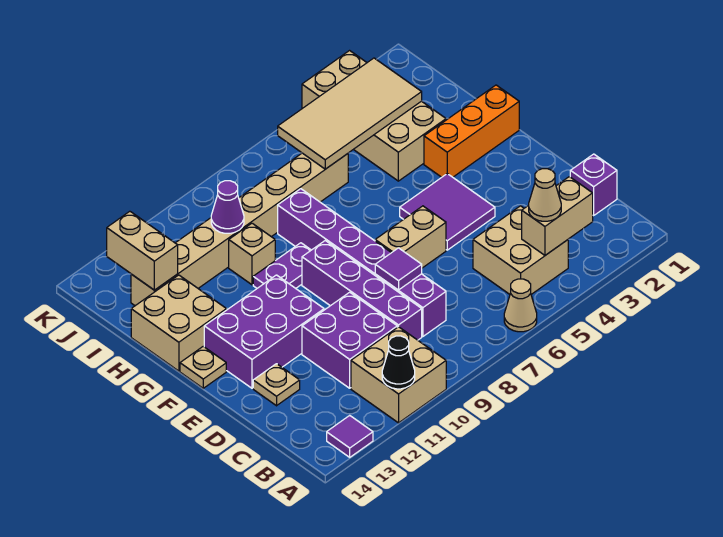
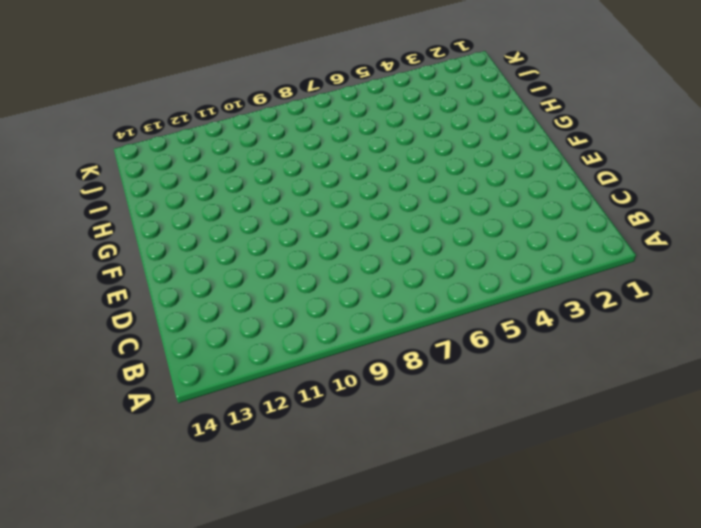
none -> tan 1x1 cone [504,279,537,332]
none -> tan 2x2 brick [351,327,446,423]
none -> purple 1x1 tile [327,415,373,457]

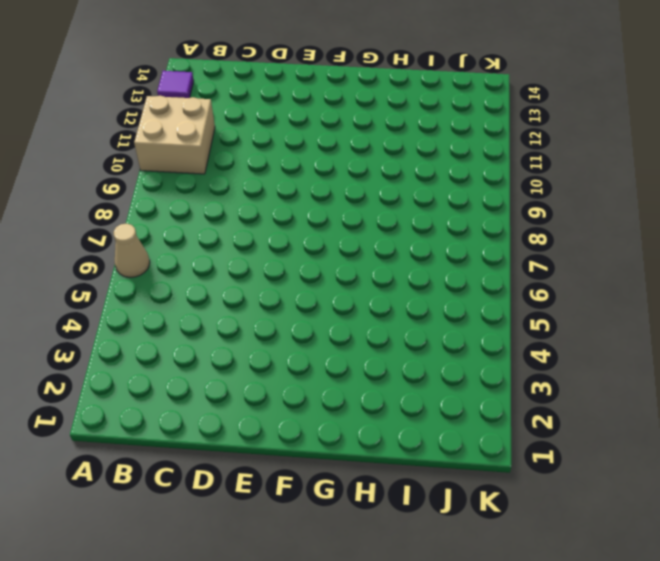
none -> tan 2x2 brick [473,206,568,294]
none -> purple 1x1 brick [570,154,617,215]
none -> purple 1x6 brick [278,189,446,336]

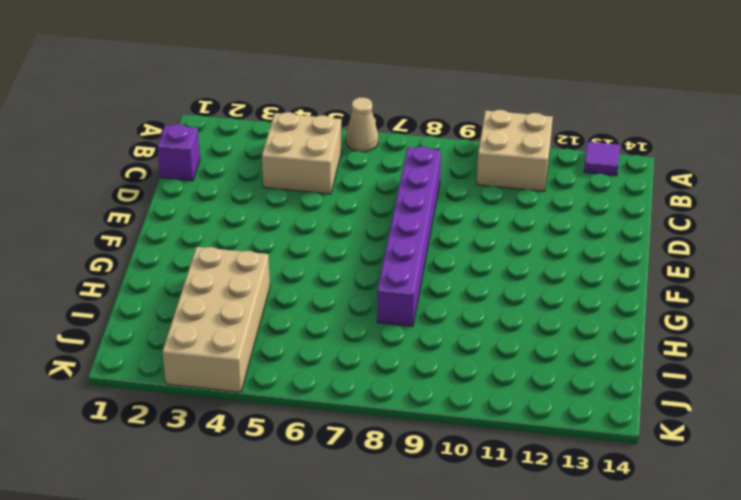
none -> purple 1x4 brick [302,241,422,340]
none -> purple 2x2 brick [302,292,397,388]
none -> tan 1x1 plate [253,364,300,406]

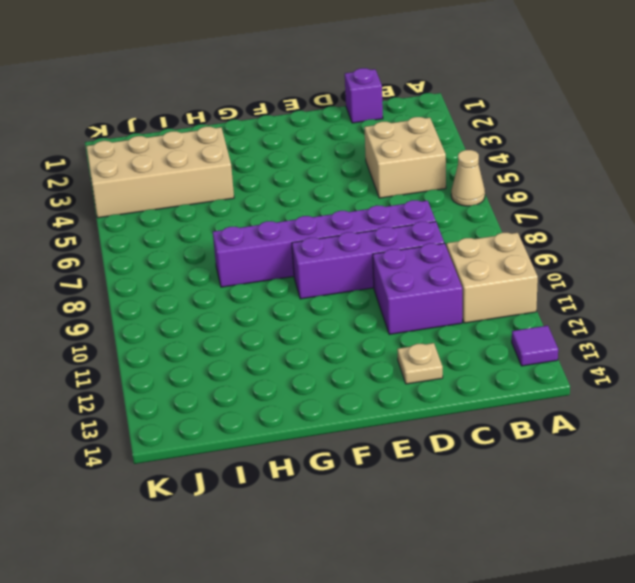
none -> purple 2x2 tile [400,174,495,250]
none -> tan 1x2 brick [375,206,446,268]
none -> purple 2x3 brick [204,275,324,388]

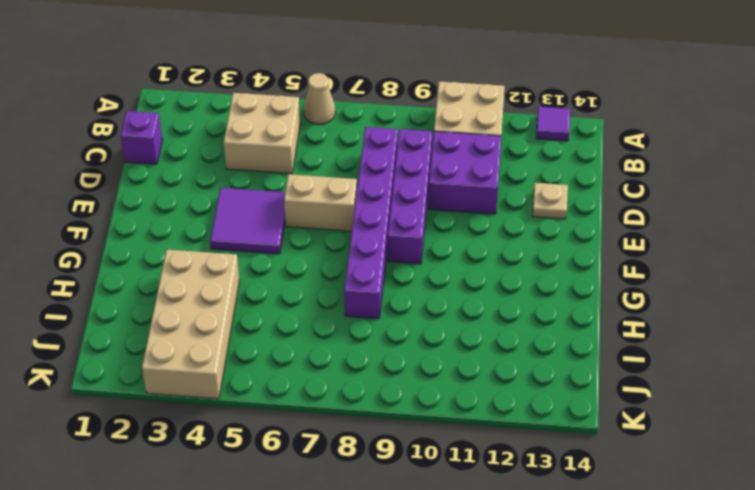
none -> purple 2x3 brick [204,275,324,388]
none -> tan 1x1 plate [180,346,226,388]
none -> orange 1x3 brick [424,85,519,177]

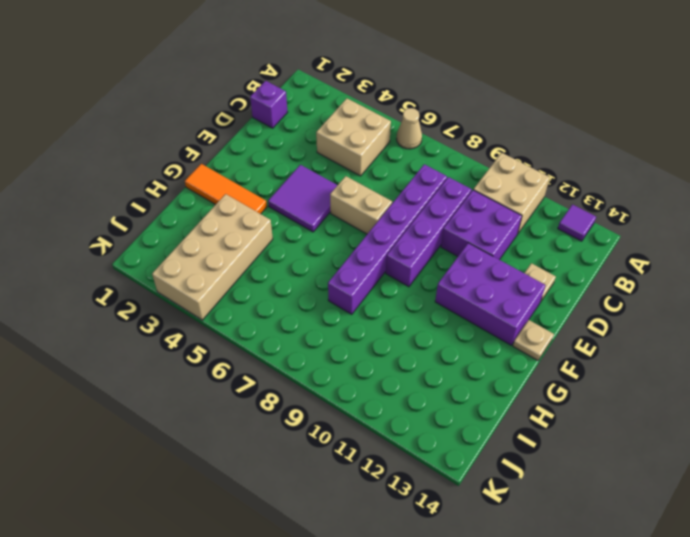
orange 1x3 tile [185,164,267,214] -> orange 1x3 brick [424,85,519,177]
none -> purple 1x2 plate [253,243,311,288]
none -> tan 2x2 brick [131,275,226,371]
none -> tan 1x1 brick [229,223,275,285]

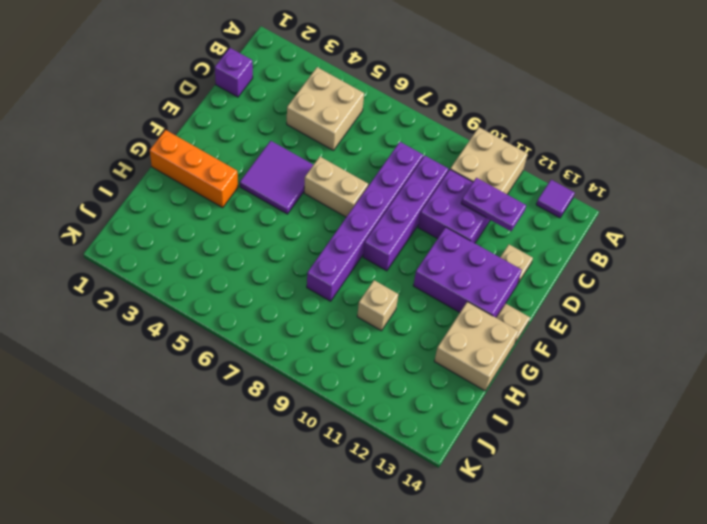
purple 1x2 plate [461,178,526,231] -> purple 1x2 plate moved to [253,243,311,288]
none -> tan 1x1 cone [504,279,537,332]
none -> tan 2x4 brick [302,51,446,181]
none -> tan 1x8 brick [131,153,348,306]

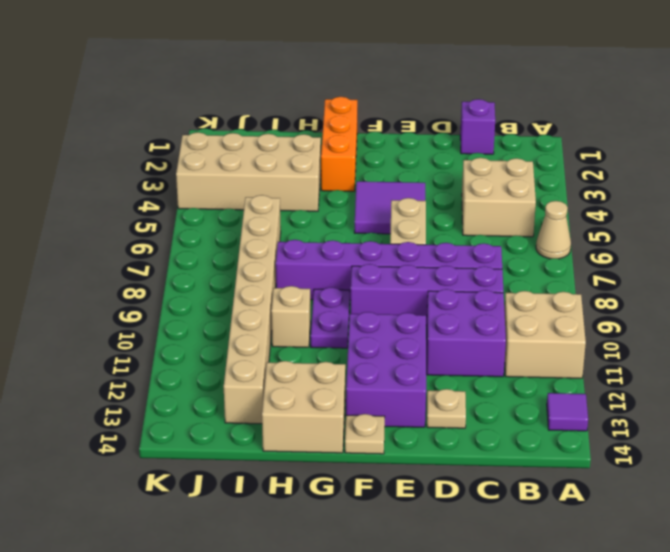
none -> black 1x1 cone [382,336,415,389]
none -> tan 1x2 brick [522,177,593,255]
none -> purple 1x1 tile [375,248,422,290]

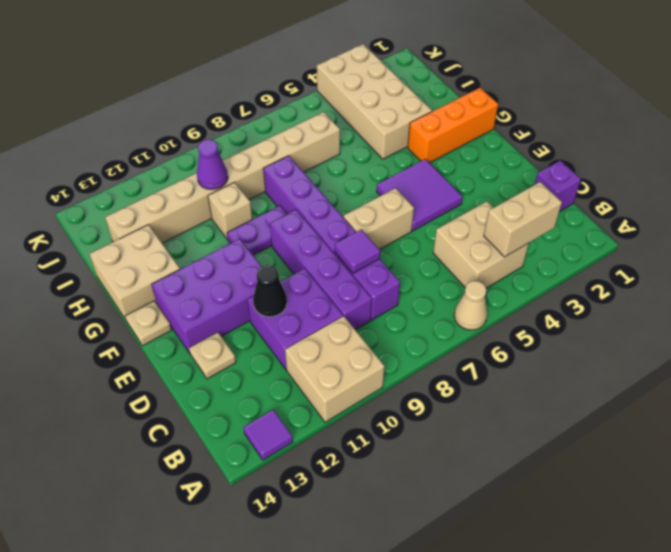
black 1x1 cone [253,265,287,317] -> black 1x1 cone moved to [382,336,415,389]
none -> tan 2x4 tile [278,58,422,169]
none -> tan 1x2 brick [107,211,178,290]
none -> tan 1x1 cone [529,169,561,221]

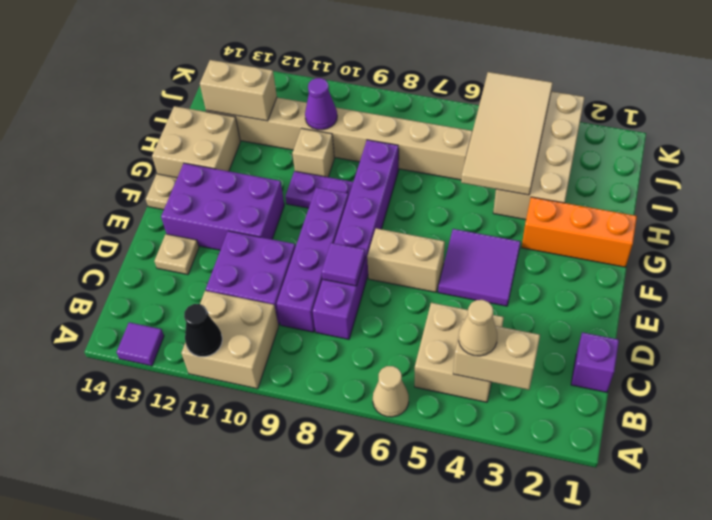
tan 2x4 tile [461,72,553,195] -> tan 2x4 tile turned to [278,58,422,169]
tan 1x2 brick [200,60,277,121] -> tan 1x2 brick turned to [107,211,178,290]

